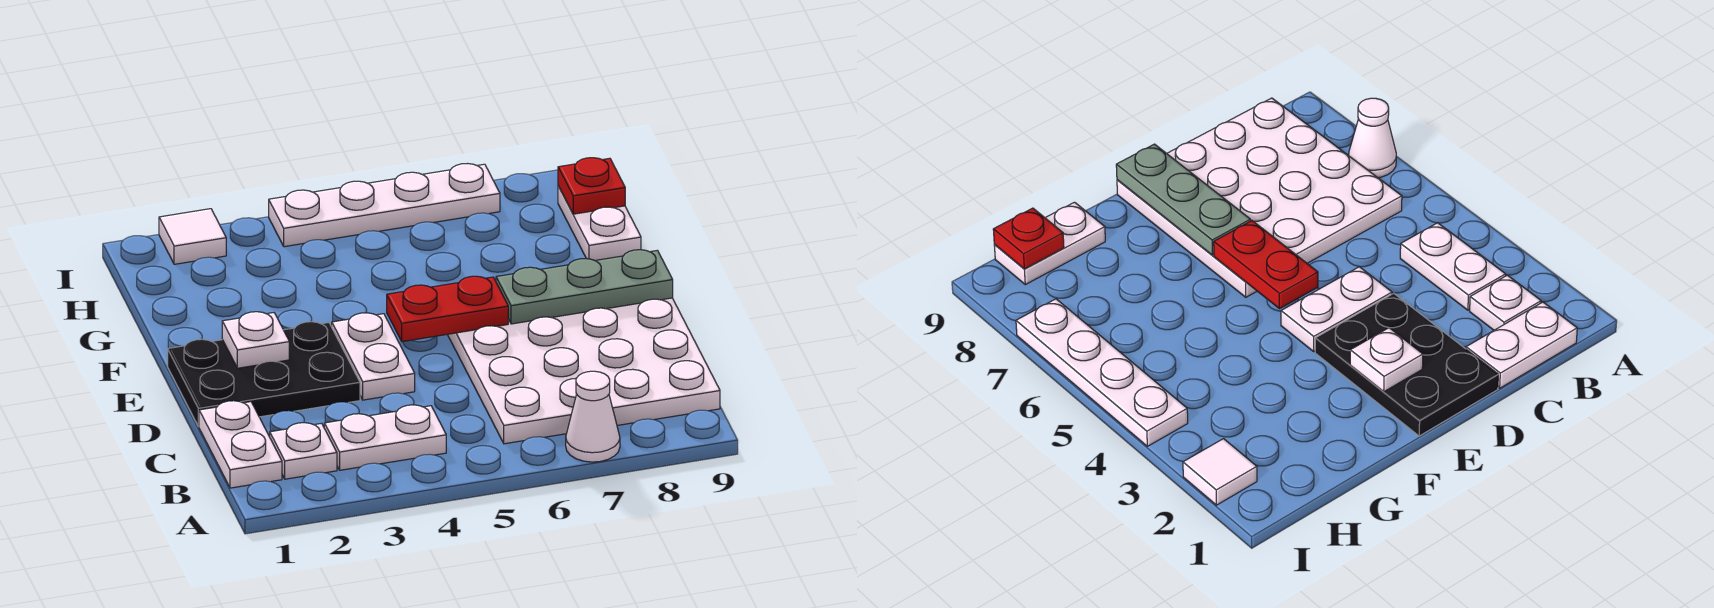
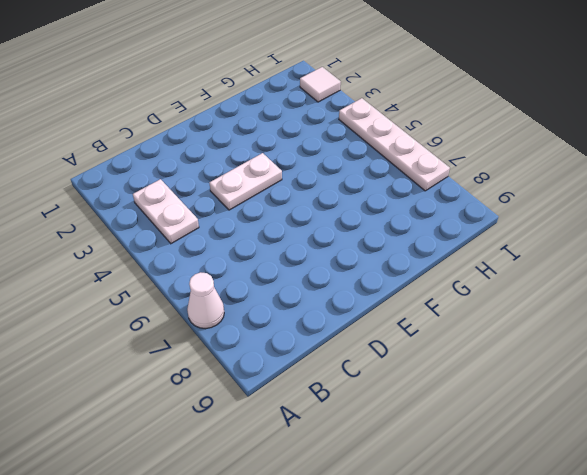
none -> white 1x2 plate [199,401,282,488]
none -> white 1x1 plate [270,423,337,479]
none -> white 4x4 plate [447,298,720,444]

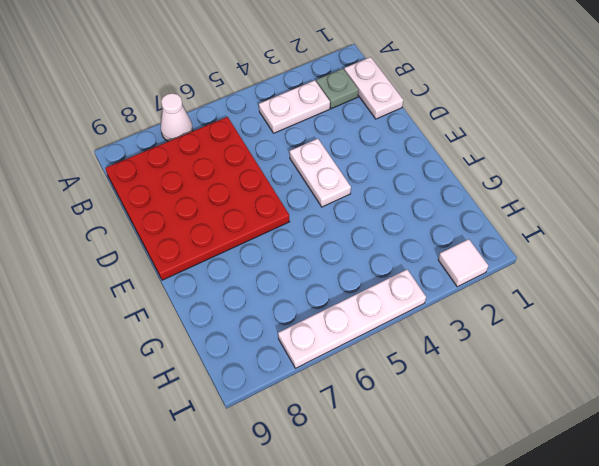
grey 1x1 plate [316,69,359,109] -> white 1x1 plate [270,423,337,479]
red 4x4 plate [105,117,290,280] -> white 4x4 plate [447,298,720,444]
none -> black 2x3 plate [168,321,360,427]
none -> white 1x2 plate [558,186,641,261]
none -> white 1x1 plate [222,312,289,368]

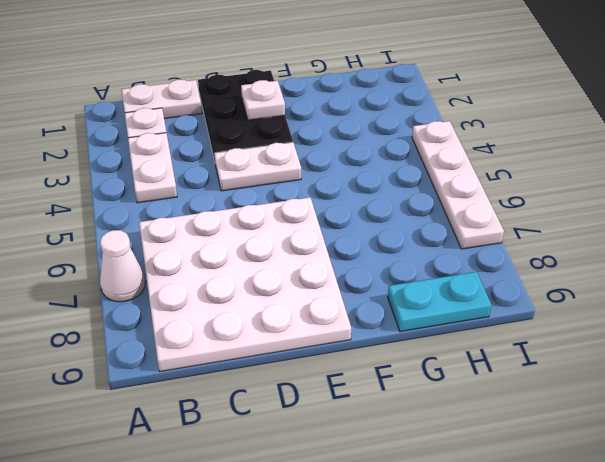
cyan 1x2 plate [388,272,491,332] -> white 1x2 plate [558,186,641,261]
none -> white 1x1 tile [159,209,226,264]
none -> red 1x2 plate [387,276,508,342]
none -> grey 1x3 plate [496,250,673,324]

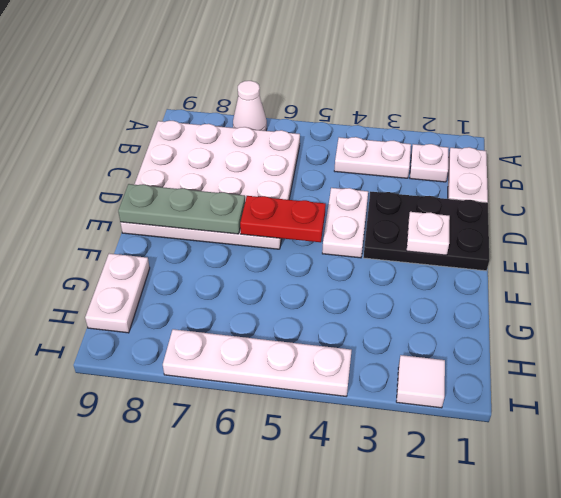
none -> red 1x1 plate [558,158,625,214]

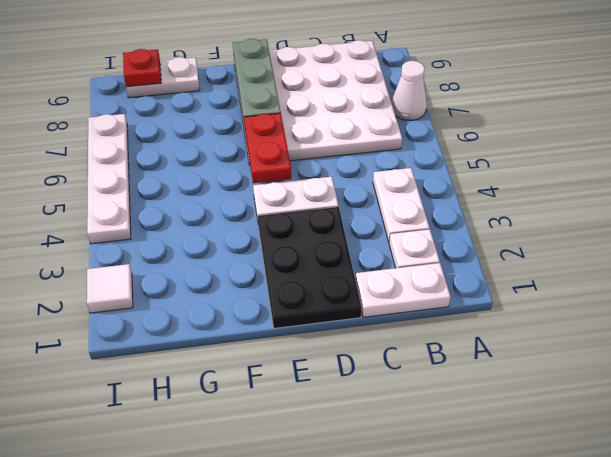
none -> white 1x1 plate [222,312,289,368]

